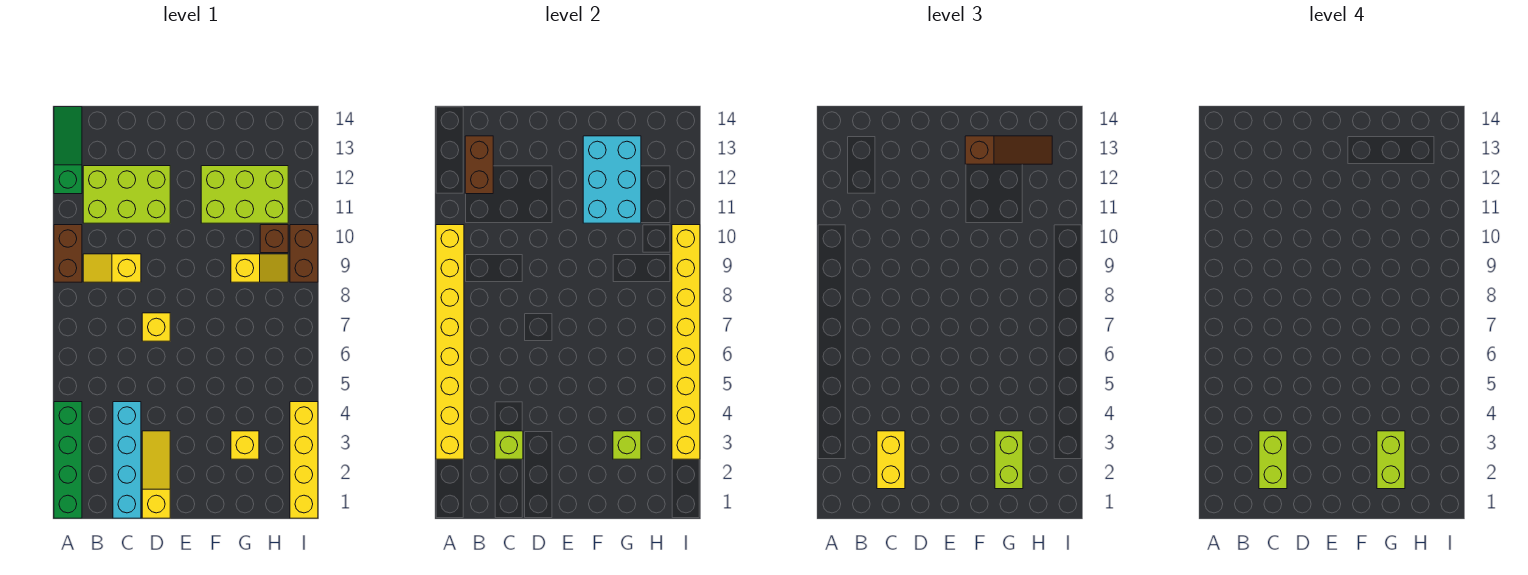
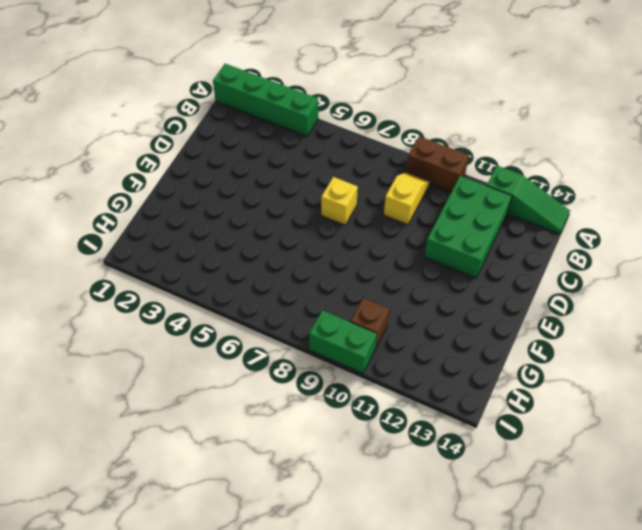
green 2x3 brick [424,176,512,278] -> lime 2x3 brick [83,166,170,223]
green 1x2 brick [309,310,377,373] -> brown 1x2 brick [290,225,318,282]
none -> cyan 1x4 brick [113,402,141,518]
none -> yellow 1x3 slope [142,431,170,518]
none -> lime 2x3 brick [201,166,288,223]

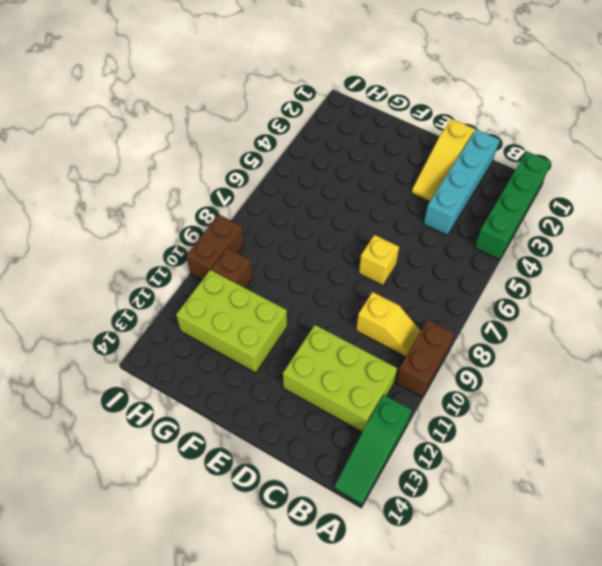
none -> yellow 1x1 brick [231,431,259,459]
none -> yellow 1x2 slope [231,254,288,282]
none -> yellow 1x4 brick [290,402,318,518]

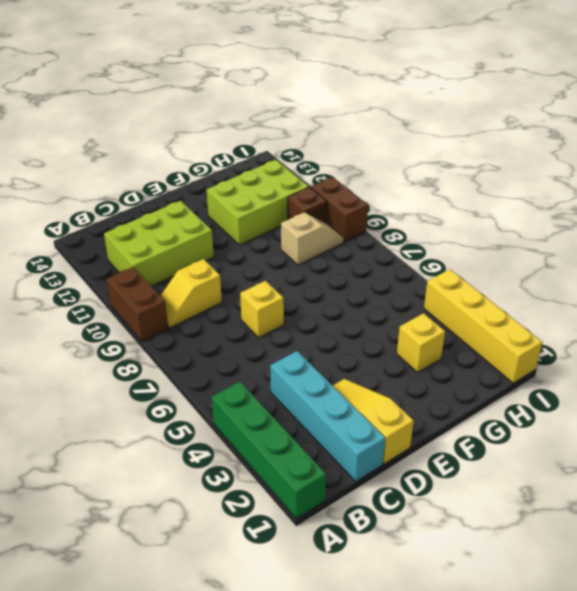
tan 1x2 slope [281,212,344,265] -> yellow 1x2 slope [231,254,288,282]
none -> green 1x3 slope [54,107,82,194]
none -> yellow 1x8 brick [436,225,464,459]
none -> brown 1x2 brick [465,136,493,194]

